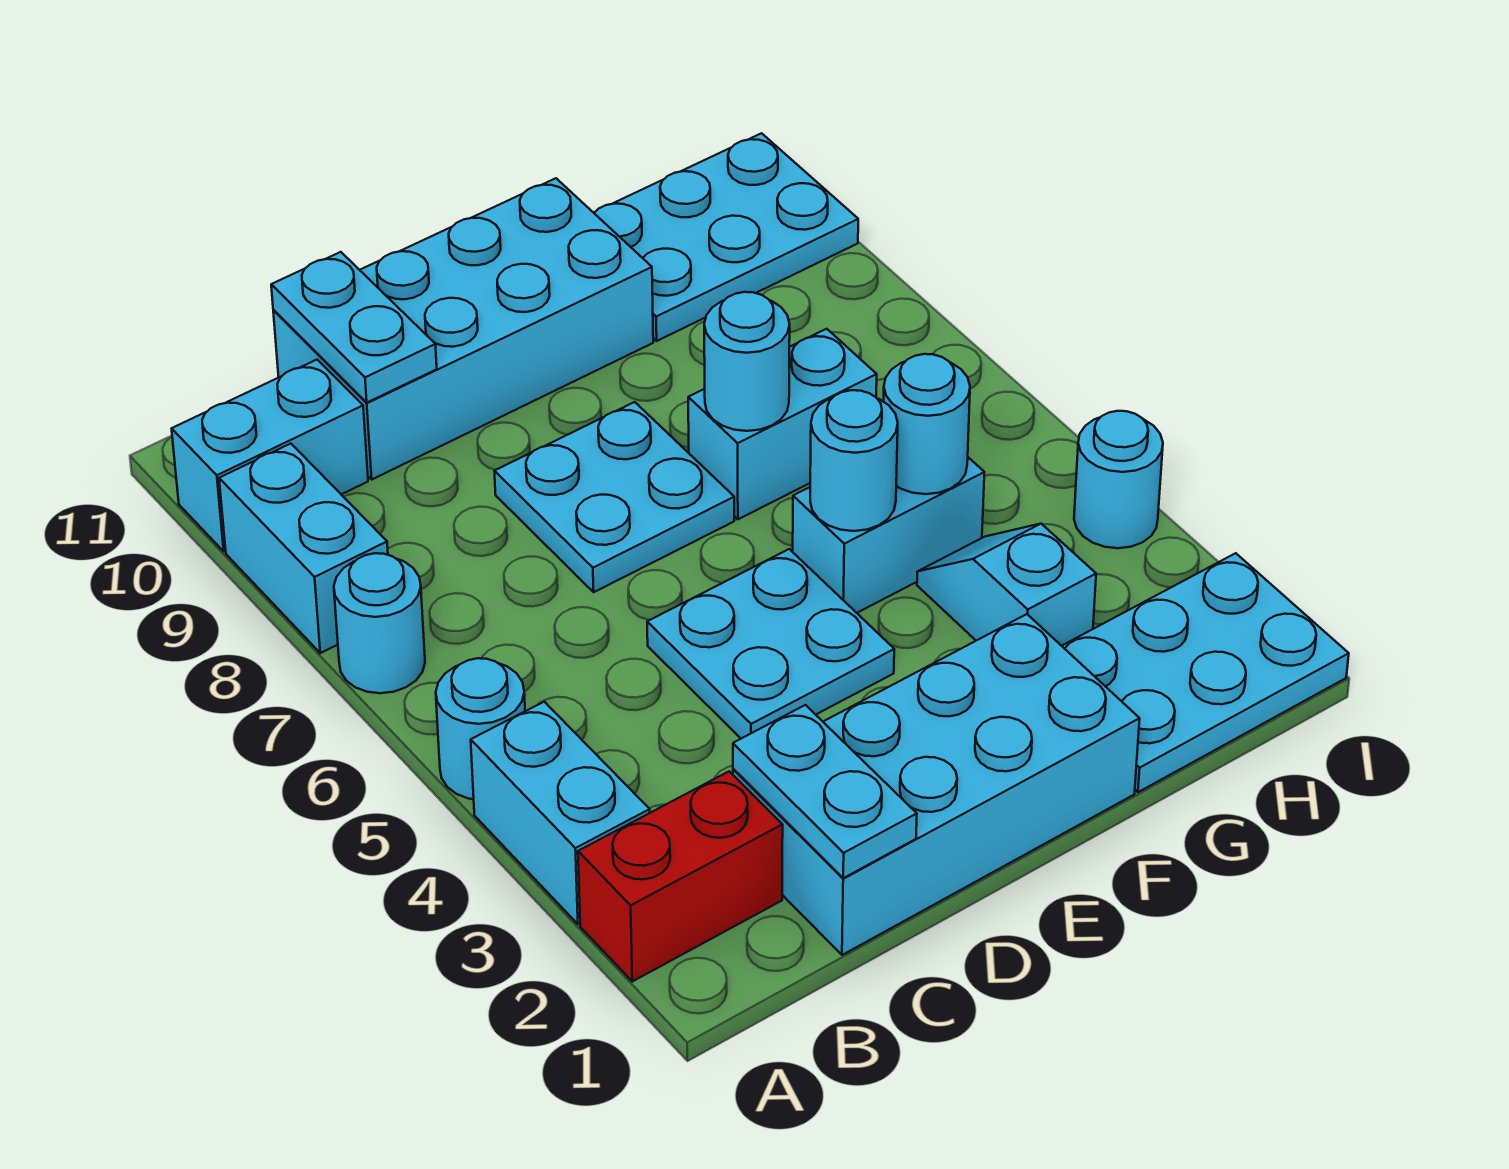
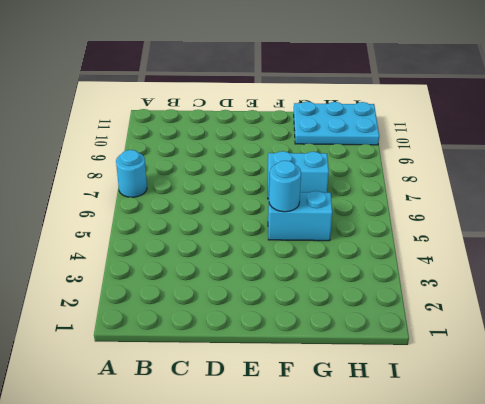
none -> red 1x2 brick [578,771,783,981]
none -> cyan 1x2 brick [471,702,650,924]
none -> cyan 1x1 round brick [436,658,525,799]

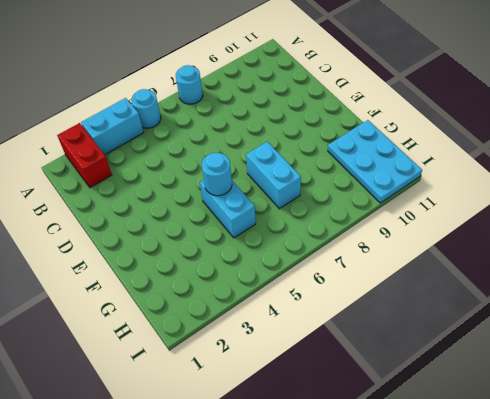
none -> cyan 1x2 brick [219,444,388,653]
none -> cyan 1x2 brick [172,360,368,551]
none -> cyan 2x4 brick [733,614,1140,955]

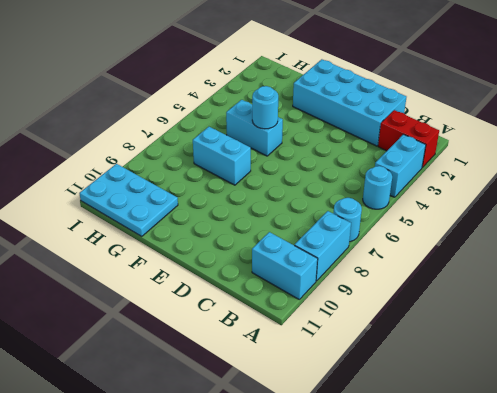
none -> cyan 2x4 brick [273,178,653,479]
none -> cyan 2x2 plate [647,549,894,738]
none -> cyan 2x2 plate [495,402,734,592]

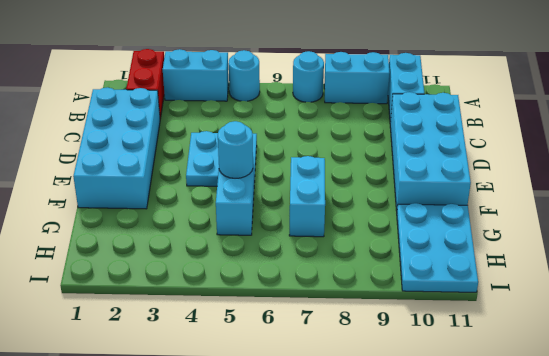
none -> cyan 2x2 plate [495,402,734,592]
none -> cyan 2x3 plate [1062,553,1349,792]
none -> cyan 1x2 slope [917,524,1096,646]

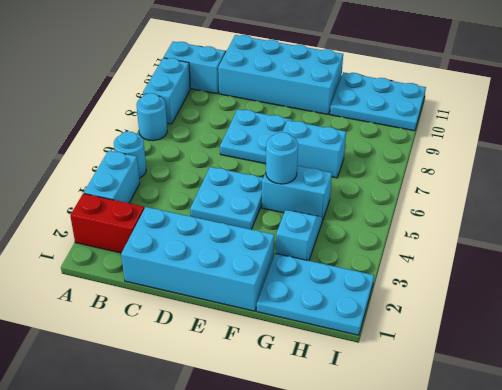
none -> cyan 1x1 round brick [1074,411,1163,548]
none -> cyan 1x2 plate [733,705,917,878]
none -> cyan 1x2 plate [271,252,437,402]

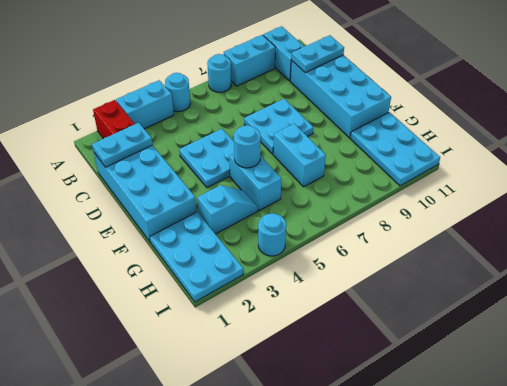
none -> cyan 1x1 round brick [704,292,790,431]
none -> cyan 1x1 round brick [883,354,970,494]

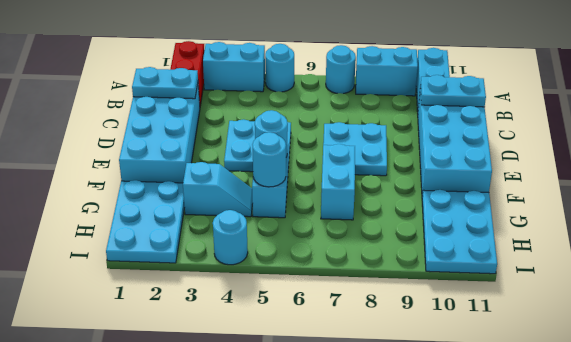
none -> cyan 1x1 round brick [704,292,790,431]

